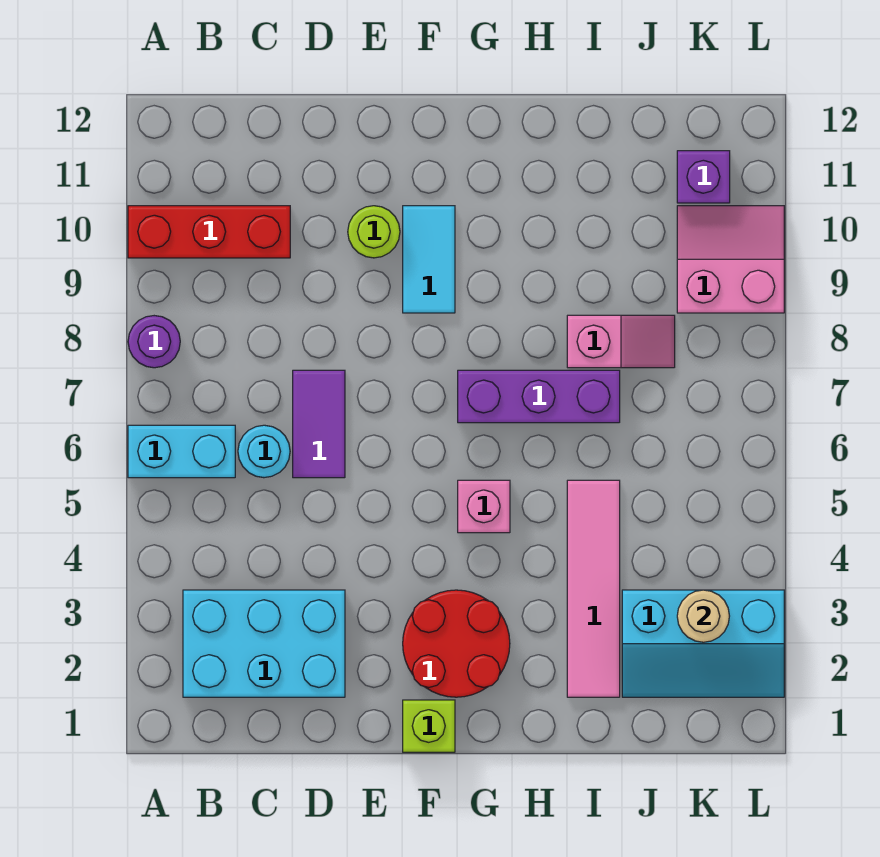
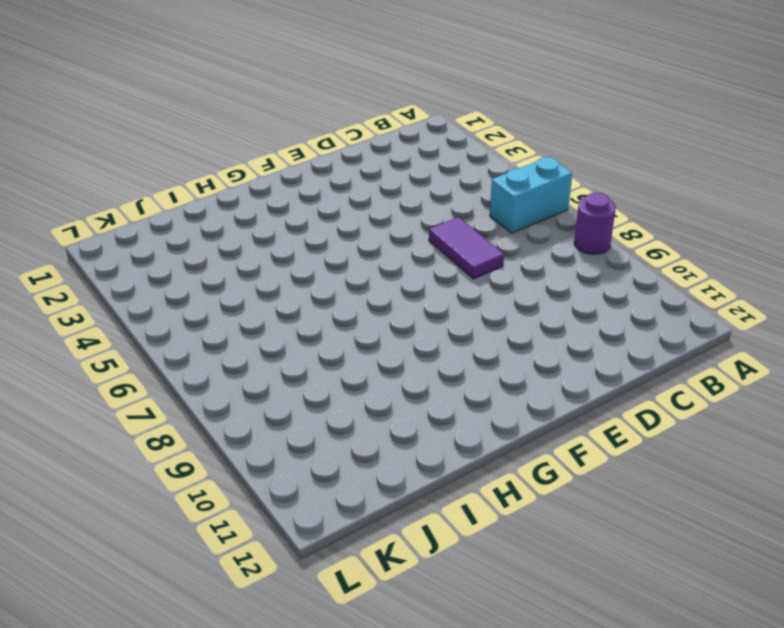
none -> red 1x3 brick [128,206,290,258]
none -> cyan 2x3 brick [183,590,345,697]
none -> cyan 1x1 round brick [238,425,290,478]

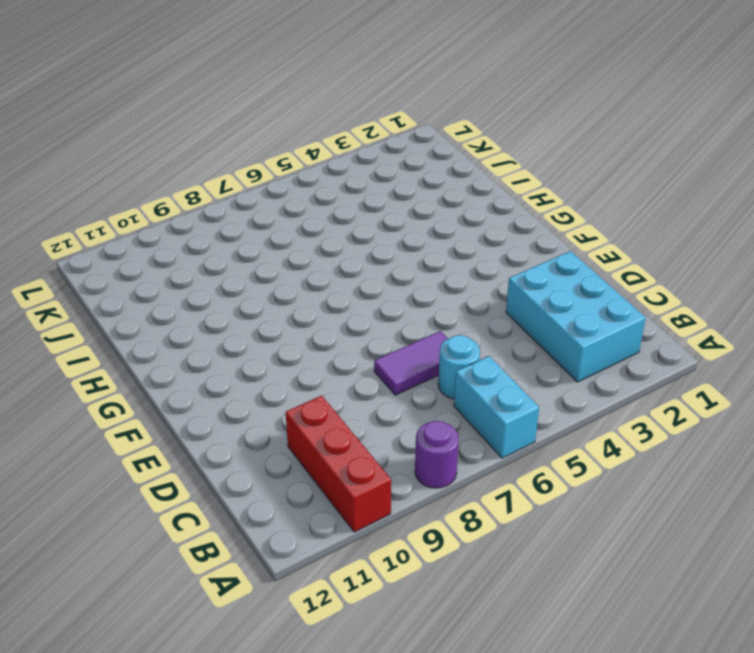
none -> lime 1x1 round brick [348,206,400,258]
none -> lime 1x1 brick [403,700,455,752]
none -> red 2x2 round brick [403,590,510,697]

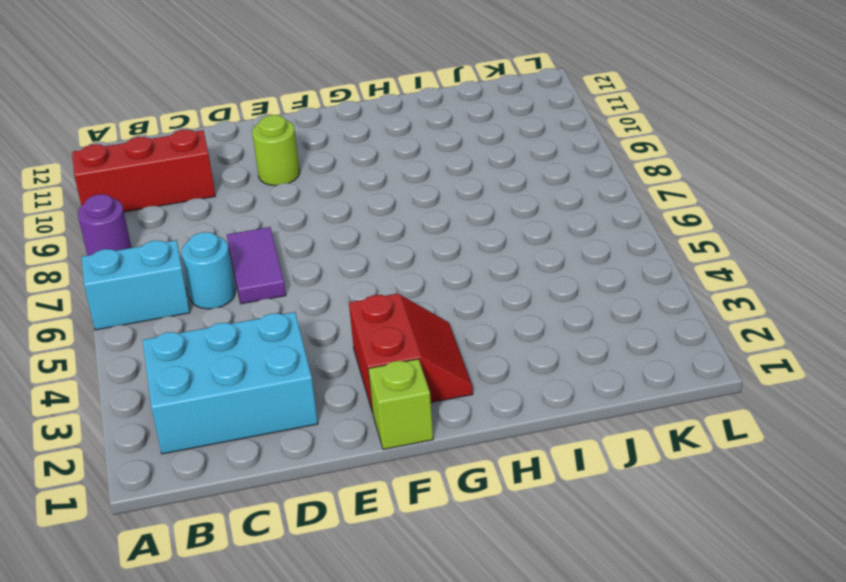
red 2x2 slope [349,294,473,412] -> red 2x2 round brick [403,590,510,697]
none -> cyan 1x2 tile [403,206,455,313]
none -> pink 1x1 brick [458,480,510,533]
none -> purple 1x3 brick [458,370,620,423]

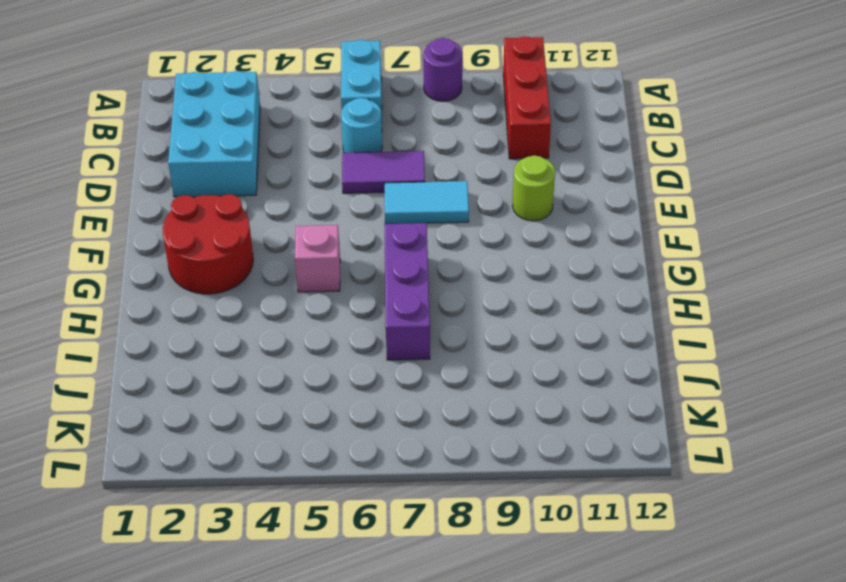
cyan 1x2 tile [385,181,469,224] -> cyan 1x2 tile moved to [403,206,455,313]
none -> lime 1x1 brick [403,700,455,752]
none -> pink 1x4 tile [567,480,620,697]
none -> pink 1x2 slope [567,315,675,368]

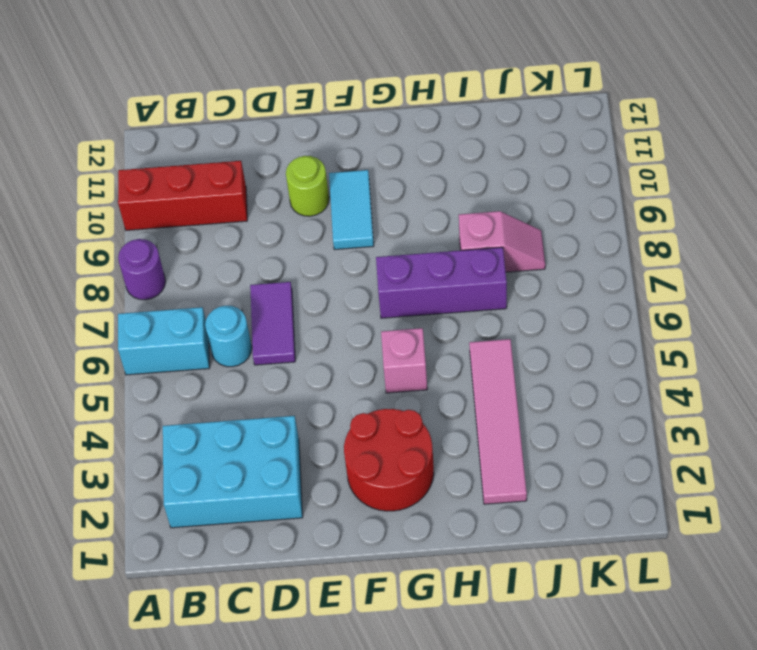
none -> lime 1x1 brick [403,700,455,752]
none -> cyan 2x3 slope [622,590,784,697]
none -> pink 2x2 slope [677,206,784,313]

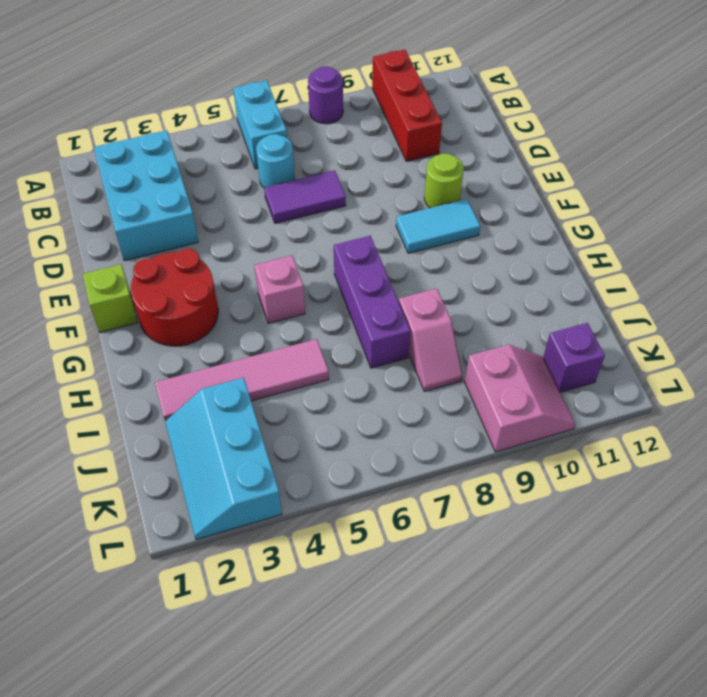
none -> tan 1x1 round brick [677,590,729,642]

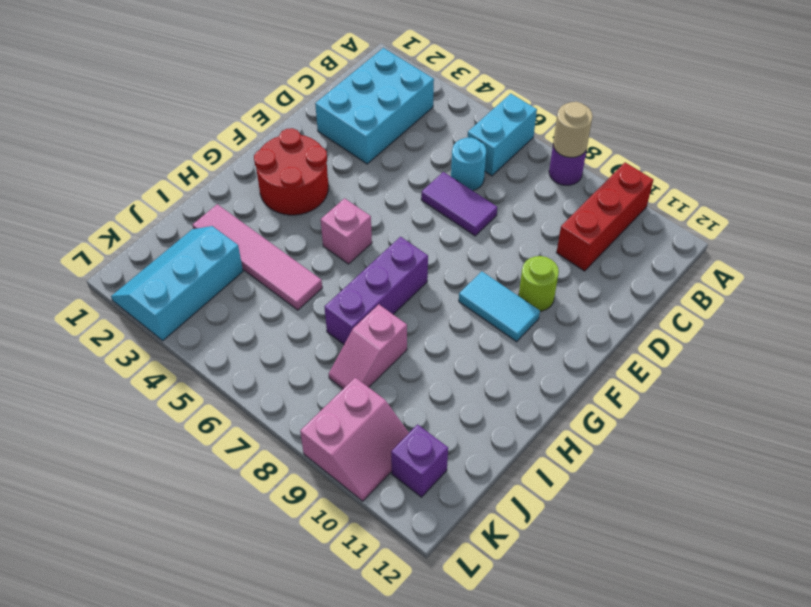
tan 1x1 round brick [553,102,593,158] -> tan 1x1 round brick moved to [677,590,729,642]
none -> lime 1x1 brick [403,700,455,752]

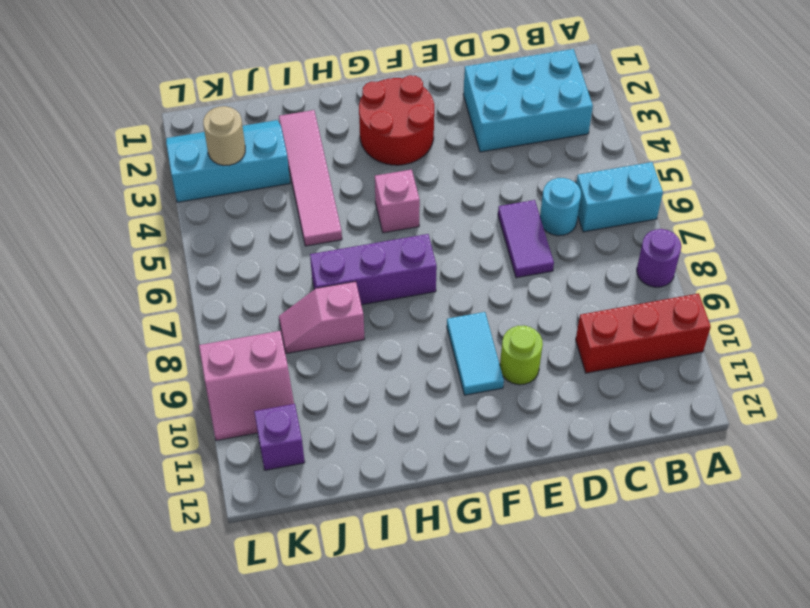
none -> lime 1x1 brick [403,700,455,752]

